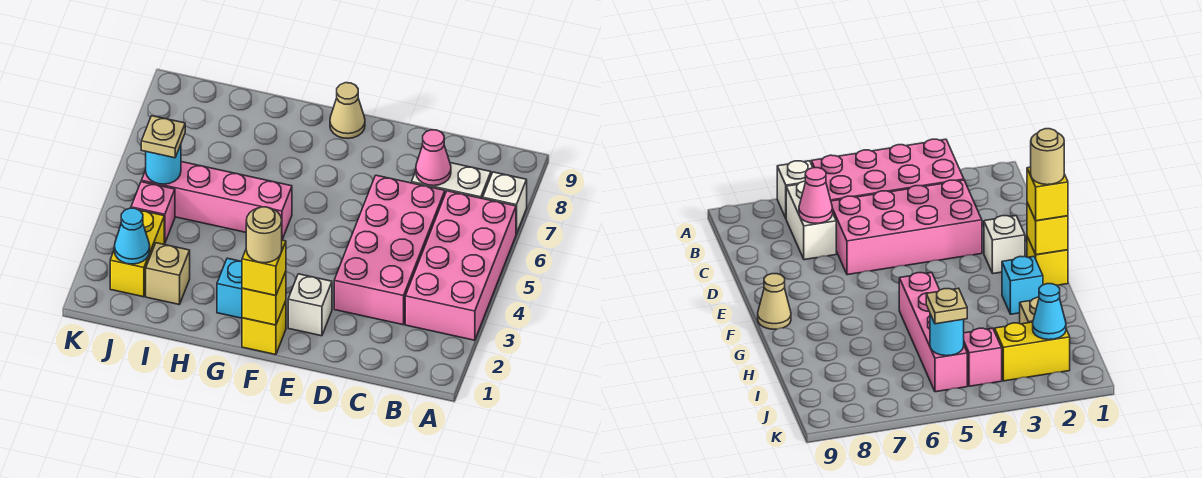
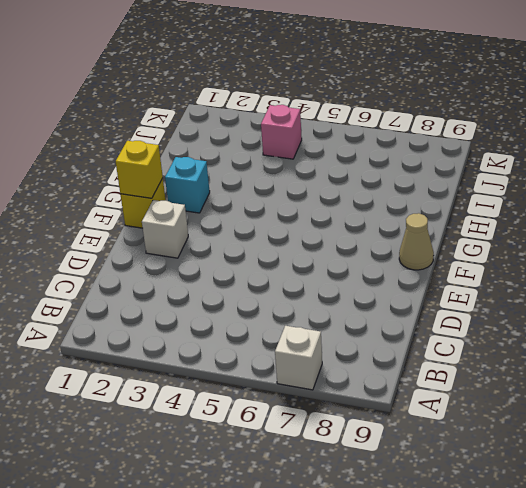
none -> pink 2x4 brick [405,191,516,340]
none -> white 1x2 brick [412,163,491,199]
none -> pink 2x4 brick [334,175,445,325]

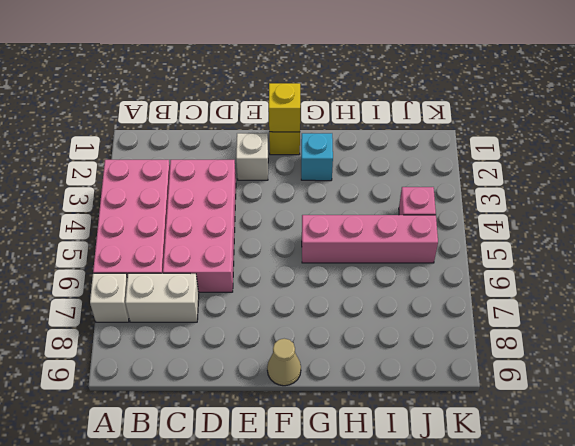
none -> tan 1x1 brick [146,243,190,305]
none -> yellow 1x2 brick [110,210,164,297]
none -> pink 1x1 cone [416,130,451,186]

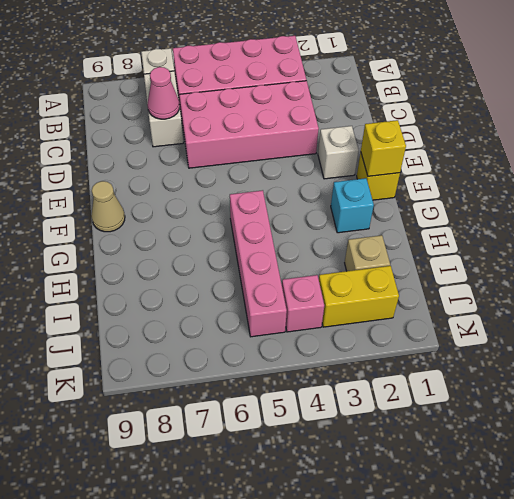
none -> cyan 1x1 cone [114,208,150,264]
none -> cyan 1x1 round brick [146,145,181,184]
none -> yellow 1x1 brick [242,240,286,296]

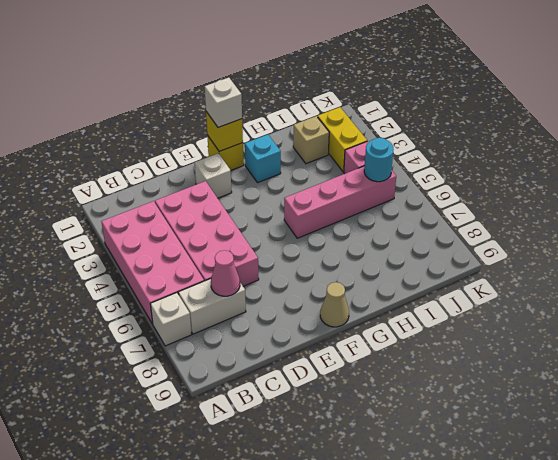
white 1x1 brick [205,78,242,128] -> yellow 1x1 brick [242,240,286,296]
none -> cyan 1x1 cone [114,208,150,264]
none -> tan 1x1 plate [141,116,185,158]
none -> tan 1x1 round brick [246,207,282,263]

